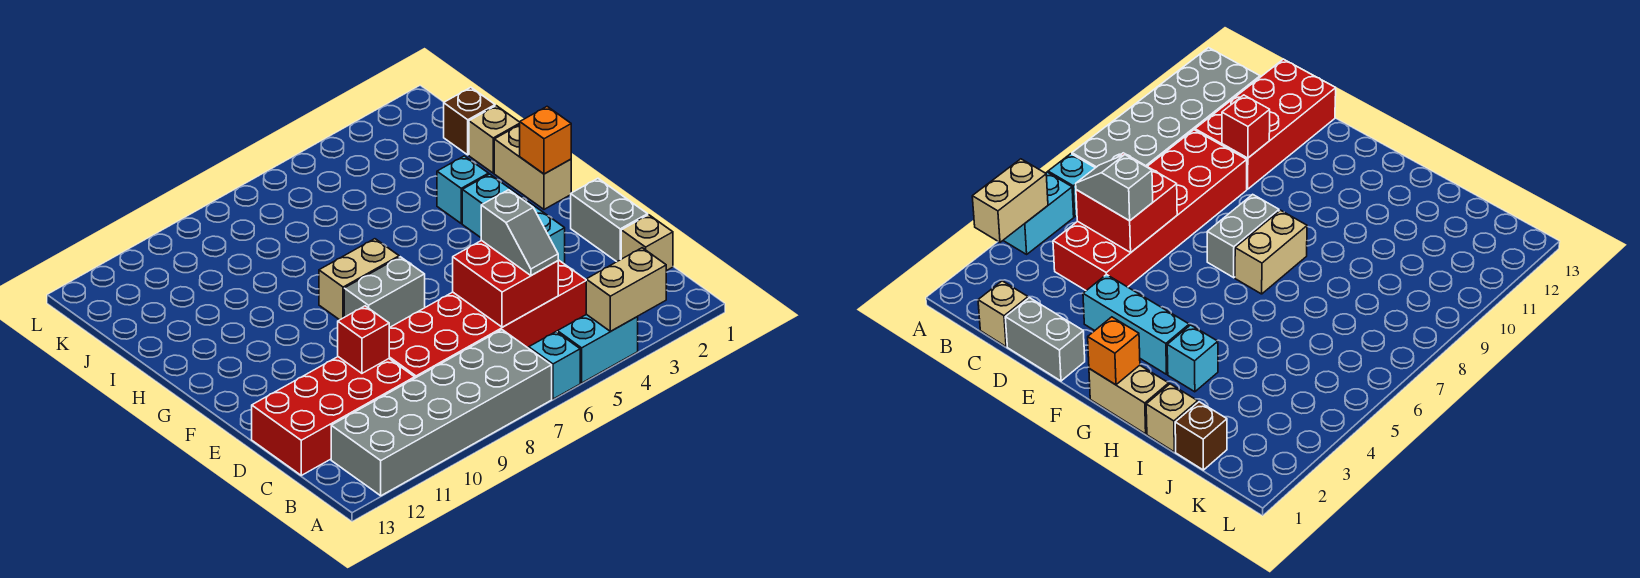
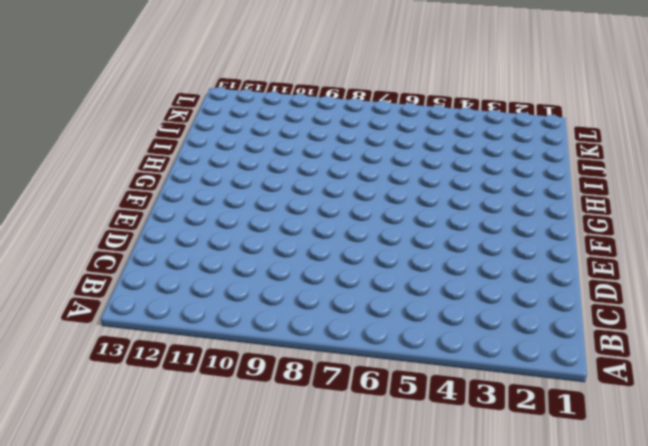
none -> cyan 1x2 brick [557,314,638,383]
none -> cyan 1x1 brick [529,332,580,399]
none -> grey 2x6 brick [331,330,552,496]

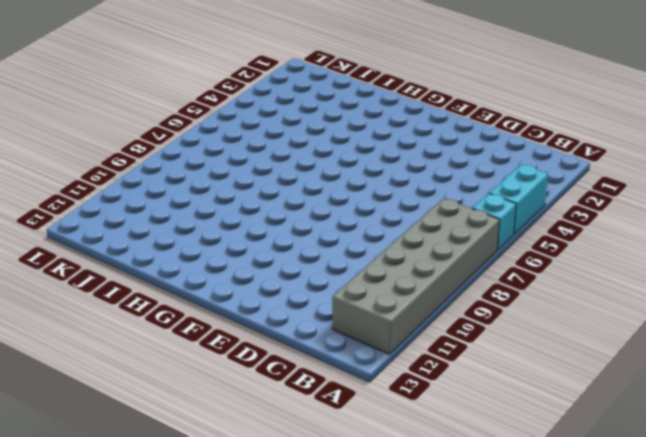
none -> tan 1x1 brick [621,215,673,271]
none -> red 2x6 brick [389,260,586,378]
none -> red 2x4 brick [252,357,415,475]

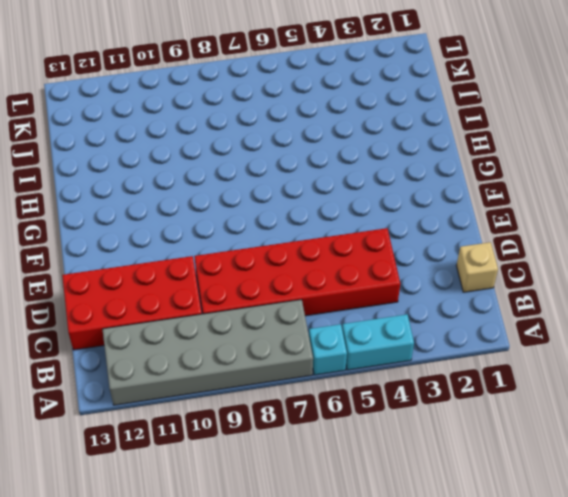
none -> grey 1x2 brick [571,178,648,262]
none -> cyan 1x3 brick [462,174,565,263]
none -> grey 1x2 brick [344,257,425,328]

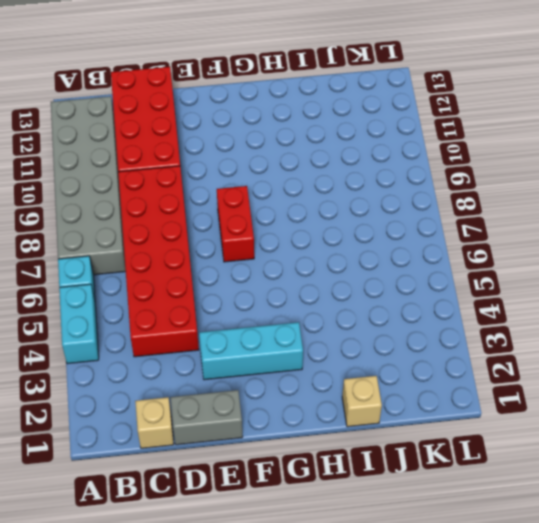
red 1x2 brick [217,186,254,262] -> grey 1x2 brick [344,257,425,328]
none -> tan 1x2 brick [494,125,571,209]
none -> tan 1x2 brick [319,239,399,320]
none -> cyan 1x1 brick [437,156,489,223]

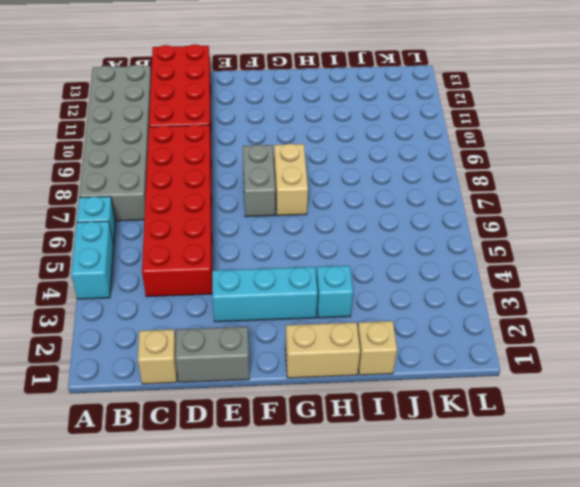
none -> brown 1x1 brick [444,87,495,155]
none -> tan 1x2 brick [586,248,666,331]
none -> red 2x2 brick [453,240,558,327]

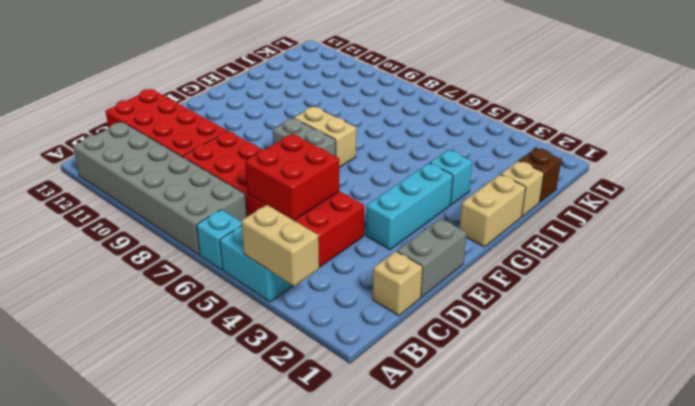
none -> red 1x1 brick [338,306,389,373]
none -> orange 1x1 brick [520,107,571,174]
none -> grey 1x2 slope [481,190,558,276]

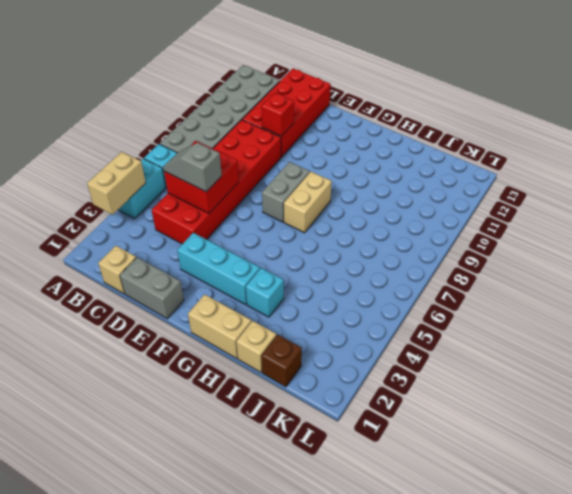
none -> orange 1x1 brick [520,107,571,174]

